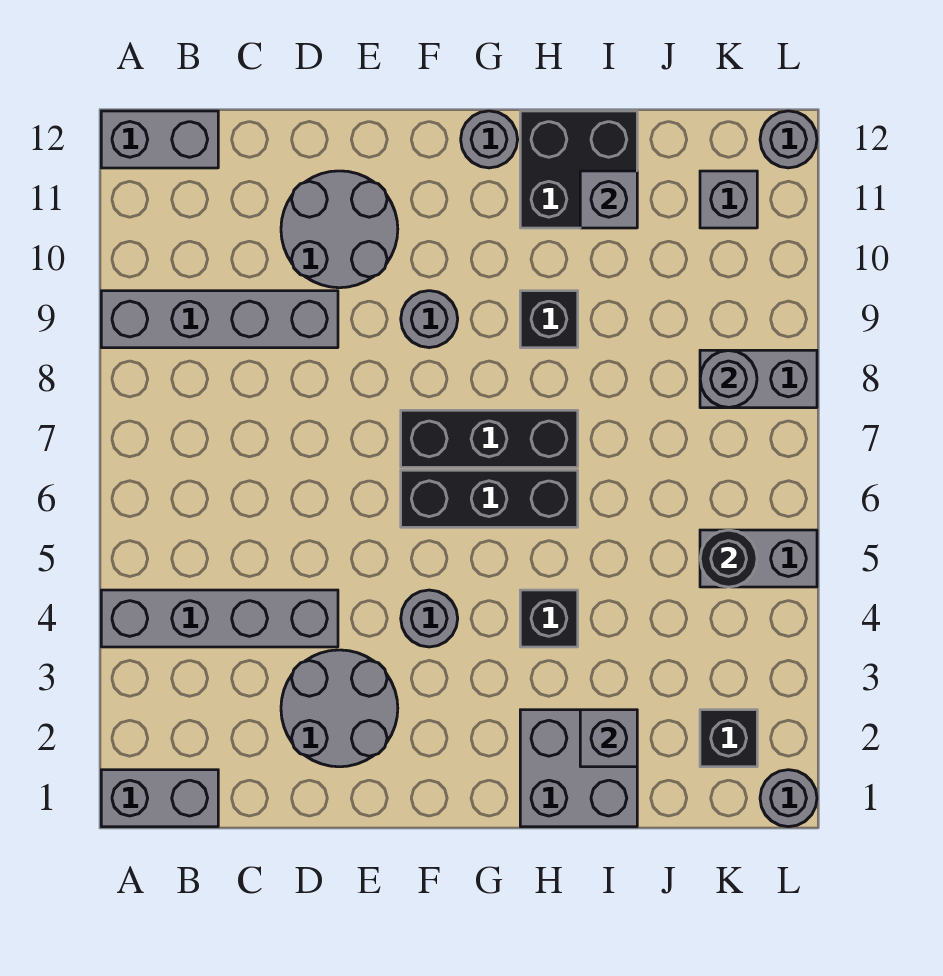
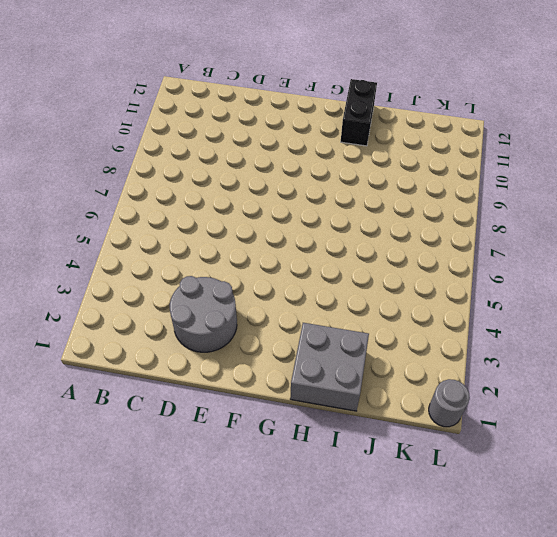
black 1x2 brick [341,79,377,146] -> black 2x2 brick [520,111,637,228]
none -> grey 1x2 brick [101,770,218,827]
none -> grey 1x4 brick [101,590,338,647]
none -> grey 1x4 brick [101,291,338,348]

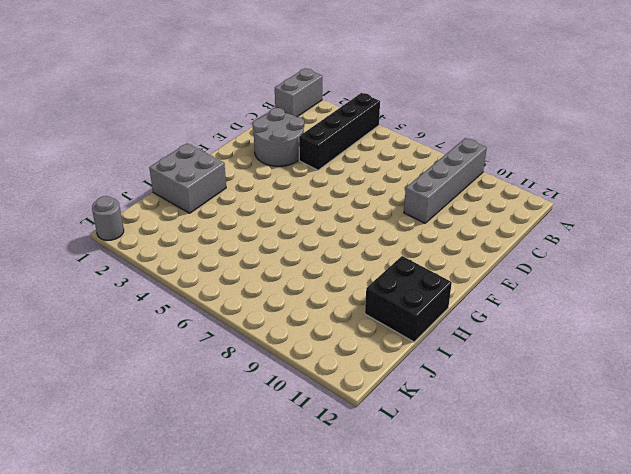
black 1x4 brick [299,93,380,170] -> grey 1x4 brick [101,590,338,647]
none -> grey 1x2 brick [101,111,218,168]
none -> grey 2x2 round brick [281,171,398,288]
none -> grey 1x1 round brick [401,590,458,647]

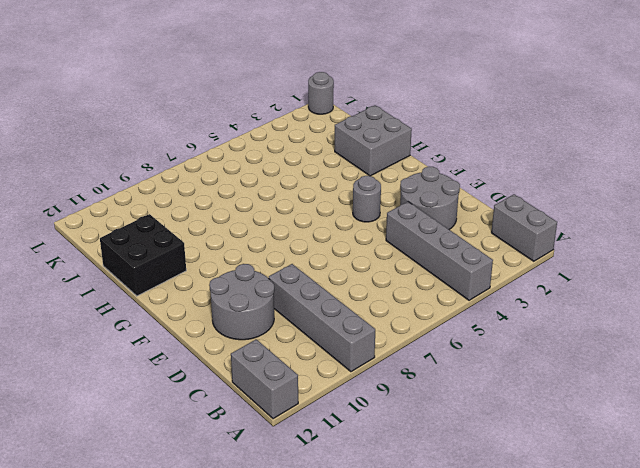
none -> black 1x3 brick [401,470,578,527]
none -> black 1x3 brick [401,410,578,467]
none -> grey 1x1 round brick [401,291,458,348]

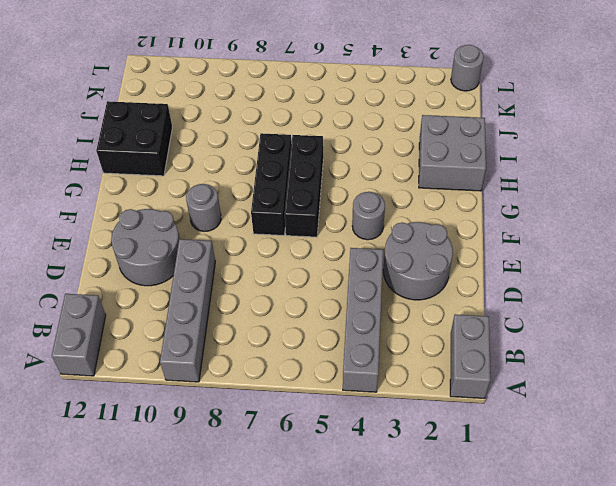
none -> grey 1x1 round brick [461,111,518,168]
none -> black 1x1 brick [520,590,578,647]
none -> black 1x1 brick [520,291,578,348]

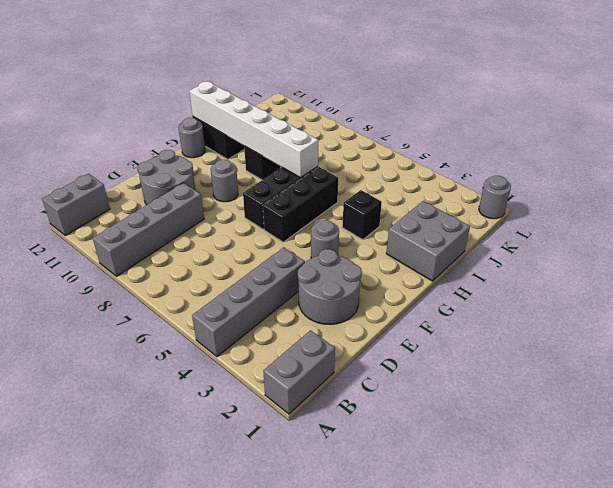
white 1x6 brick [189,81,318,178] -> none
none -> black 1x1 brick [700,710,757,767]
none -> grey 1x2 brick [700,530,817,587]
none -> grey 1x2 brick [700,350,817,408]

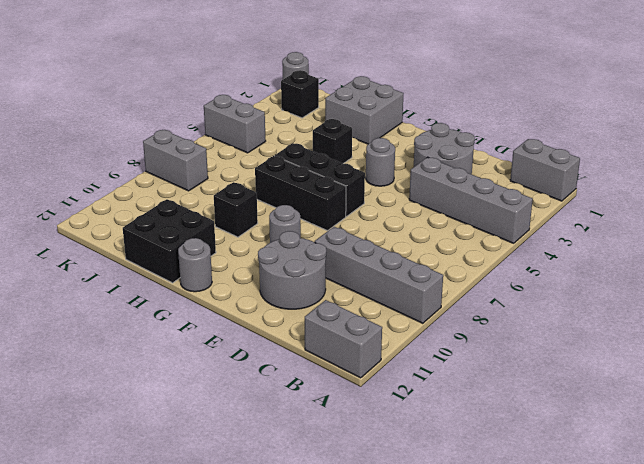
none -> grey 1x1 brick [700,171,757,228]
none -> grey 1x1 round brick [760,111,817,168]
none -> grey 1x1 brick [580,710,637,767]

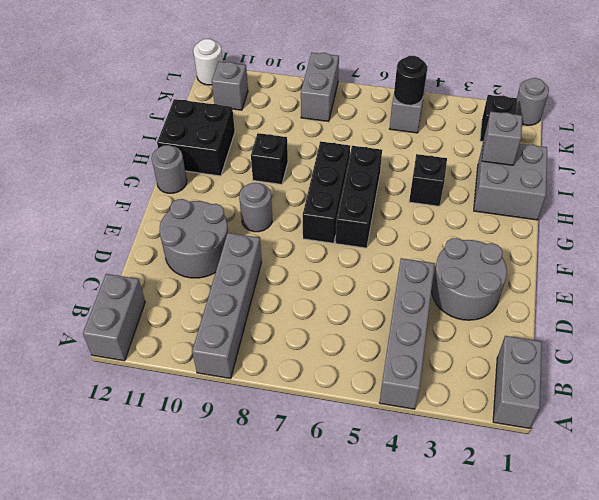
white 1x1 round brick [193,39,223,85] -> grey 1x1 round brick [760,111,817,168]
none -> grey 1x1 round brick [401,590,458,647]
none -> grey 1x1 brick [580,171,637,228]
none -> grey 1x1 round brick [700,351,757,407]

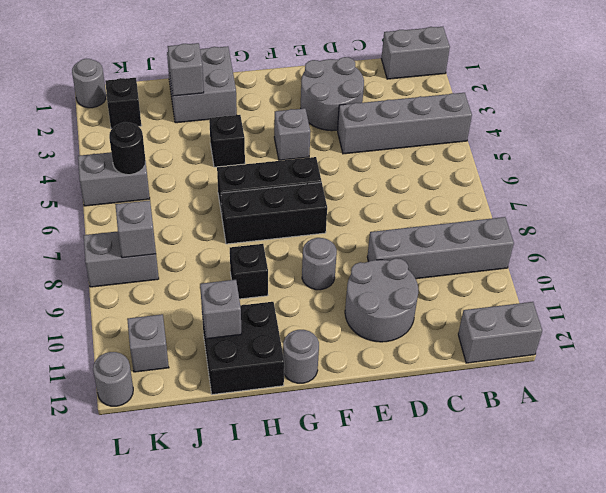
grey 1x1 brick [274,108,311,160] -> grey 1x1 round brick [401,590,458,647]
grey 1x1 brick [115,201,156,258] -> grey 1x1 round brick [700,351,757,407]

